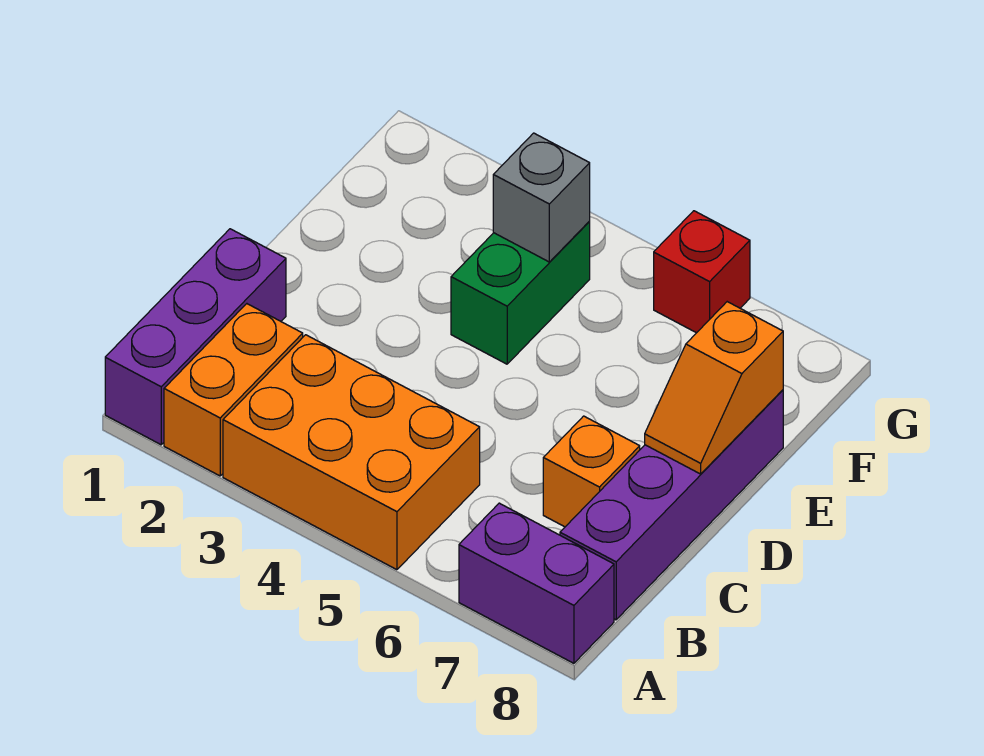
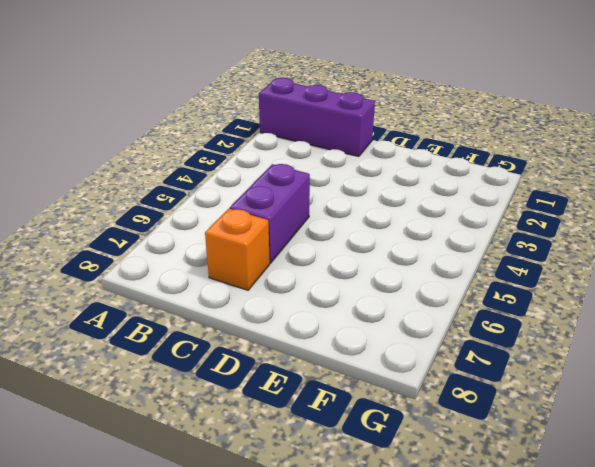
purple 1x2 brick [230,164,310,263] -> purple 1x2 brick moved to [459,503,614,663]
none -> orange 1x2 brick [164,304,303,476]
none -> orange 2x3 brick [223,335,480,570]

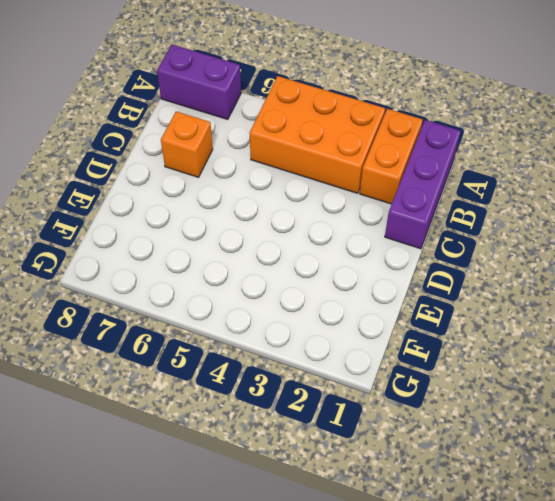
none -> purple 1x4 brick [560,390,783,620]
none -> green 1x2 brick [451,222,590,364]

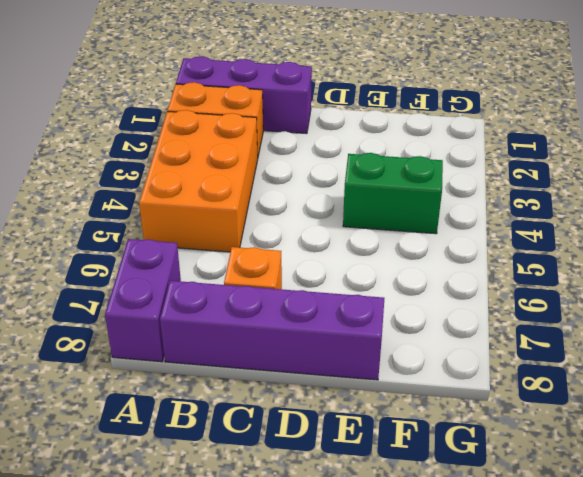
none -> red 1x1 brick [654,211,750,333]
none -> orange 1x2 slope [645,302,783,474]

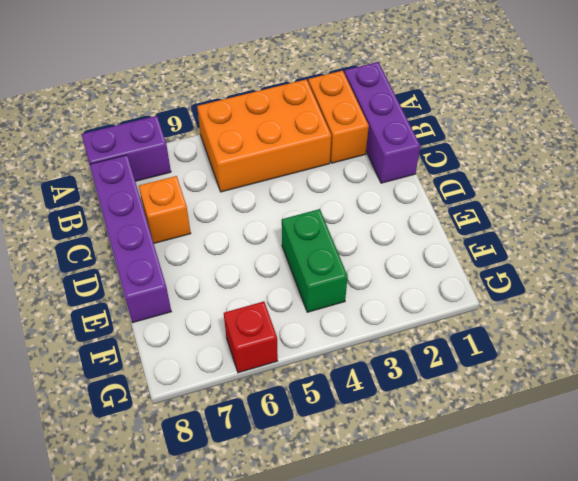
none -> orange 1x2 slope [645,302,783,474]
none -> grey 1x1 brick [493,133,590,262]

